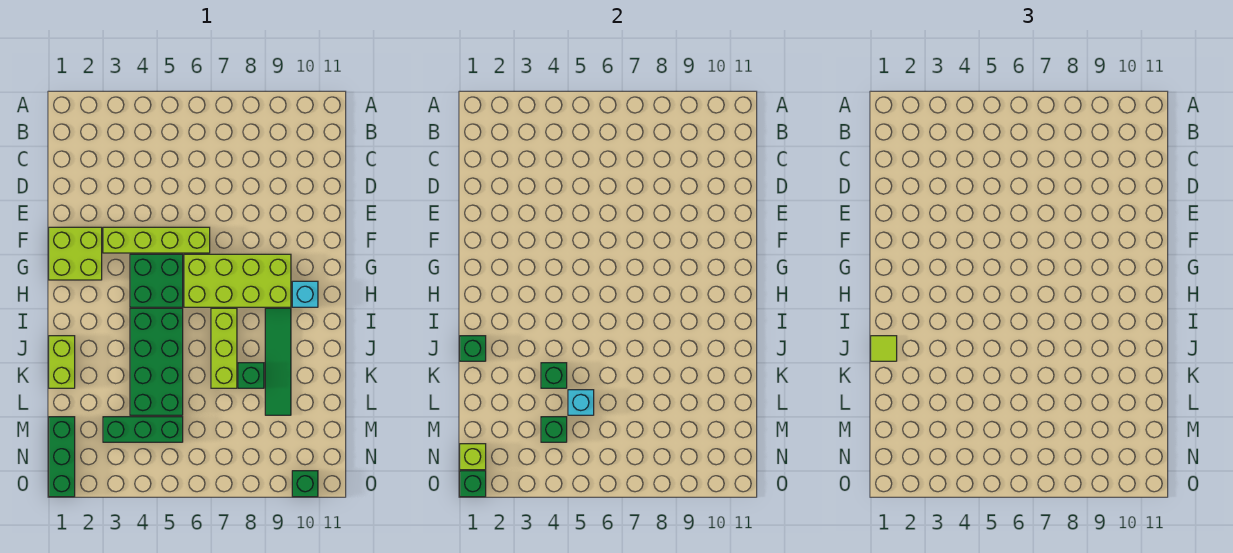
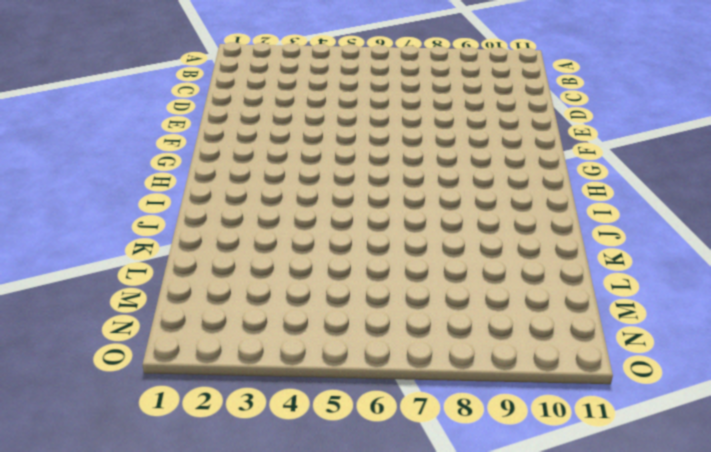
none -> lime 2x2 brick [49,227,102,280]
none -> lime 1x4 brick [103,227,210,253]
none -> green 2x2 brick [130,254,183,307]

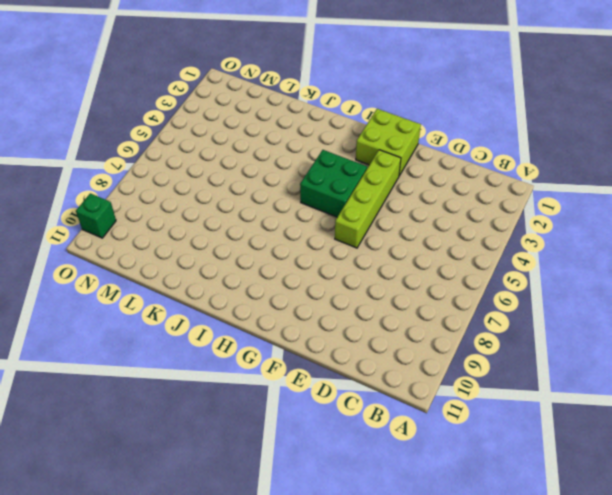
none -> lime 2x4 brick [184,254,291,307]
none -> cyan 1x1 brick [292,281,318,307]
none -> green 2x4 brick [130,308,183,415]

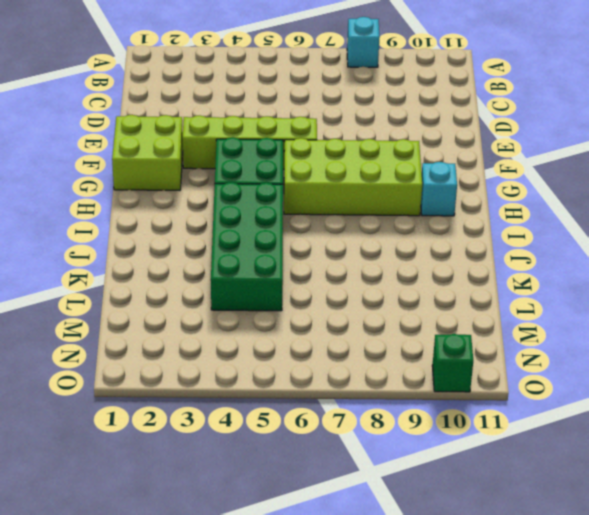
cyan 1x1 brick [347,17,379,67] -> cyan 1x1 brick moved to [568,390,594,415]
none -> lime 1x3 brick [211,308,237,388]
none -> green 1x4 tile [265,308,291,415]
none -> lime 1x2 brick [49,336,75,388]

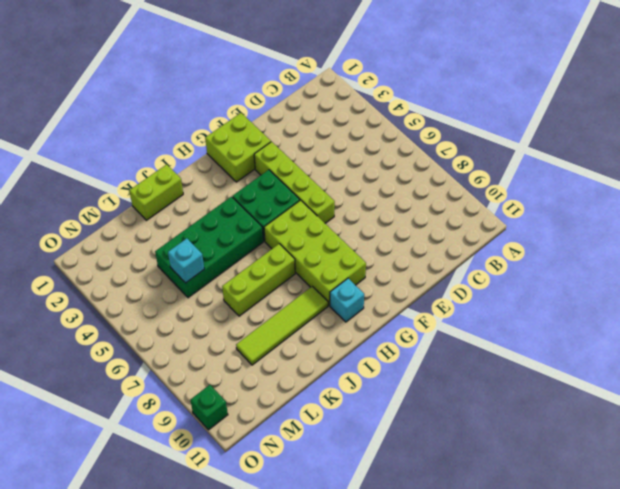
lime 1x4 tile [236,286,328,365] -> green 1x4 tile [265,308,291,415]
none -> green 1x1 brick [238,363,264,388]
none -> green 1x3 brick [49,417,75,497]
none -> green 1x3 brick [103,417,183,442]

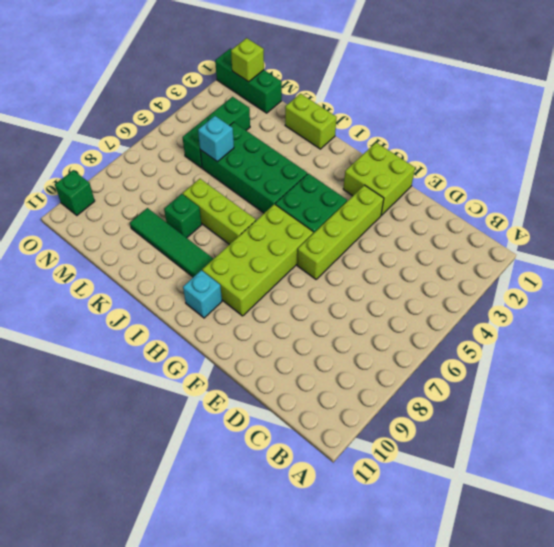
none -> green 1x1 brick [460,336,486,361]
none -> green 1x1 brick [541,363,567,388]
none -> green 1x1 brick [541,417,567,442]

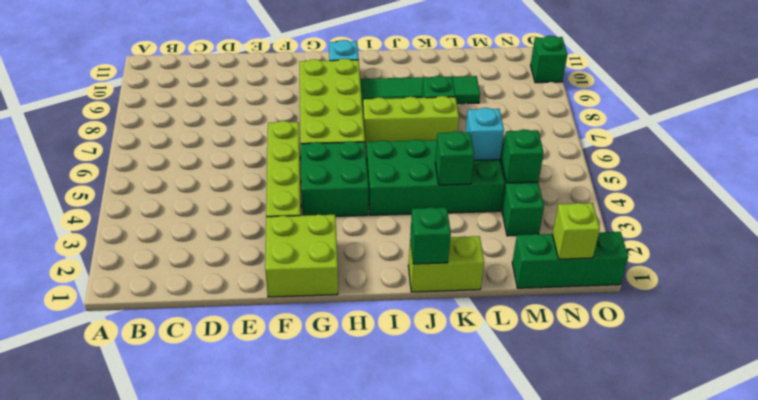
none -> green 1x1 brick [460,471,486,497]
none -> lime 1x1 tile [871,336,897,361]

